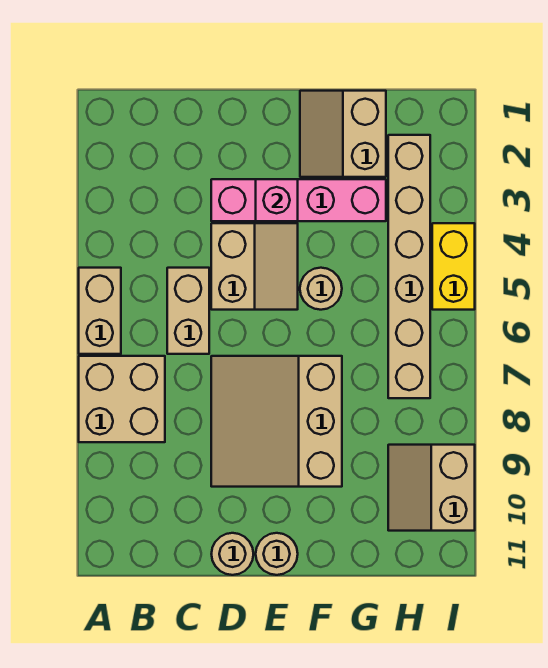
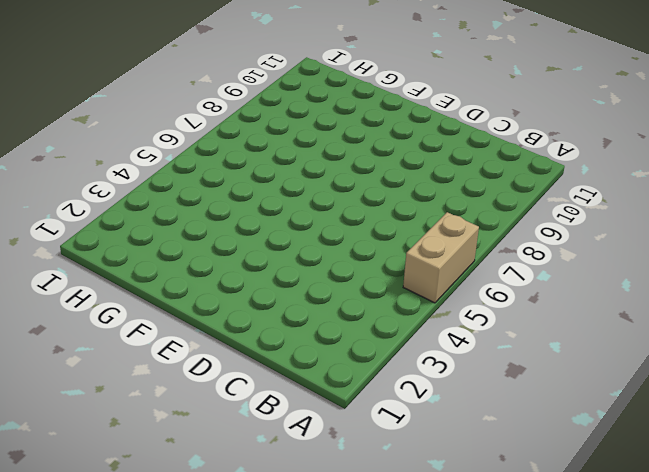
none -> tan 2x2 brick [79,356,165,442]
none -> tan 1x2 brick [167,268,209,354]
none -> pink 1x4 brick [211,179,386,221]

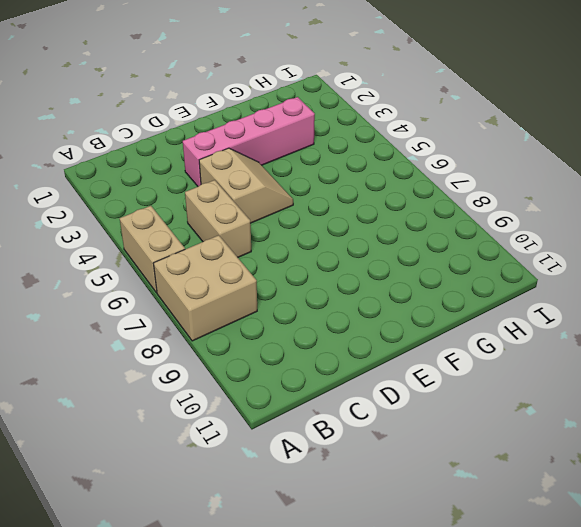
none -> tan 3x3 slope [211,356,342,487]
none -> tan 1x1 round brick [212,533,253,575]
none -> tan 1x1 round brick [256,533,298,575]

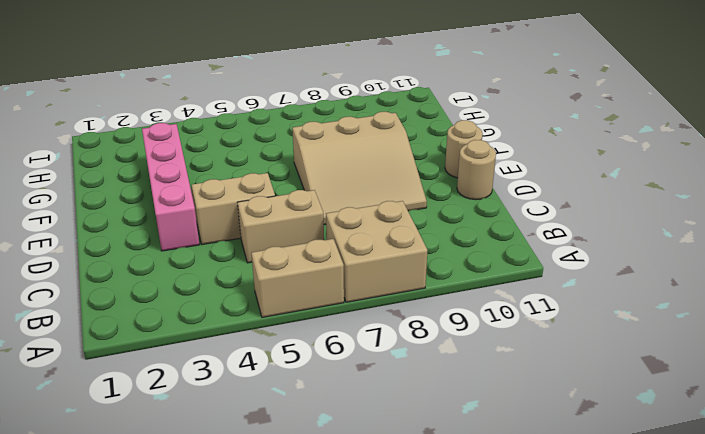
none -> tan 2x2 slope [300,91,386,177]
none -> tan 1x1 round brick [300,268,342,310]
none -> tan 1x6 brick [388,135,430,398]

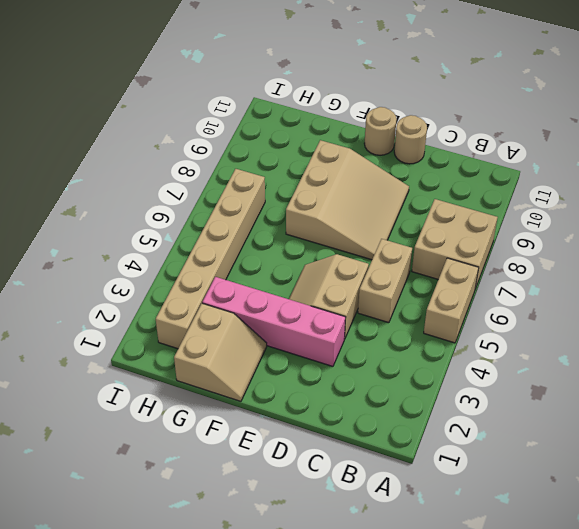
none -> tan 1x1 round brick [300,268,342,310]
none -> tan 2x2 slope [388,445,475,531]
none -> yellow 1x2 brick [432,223,475,310]

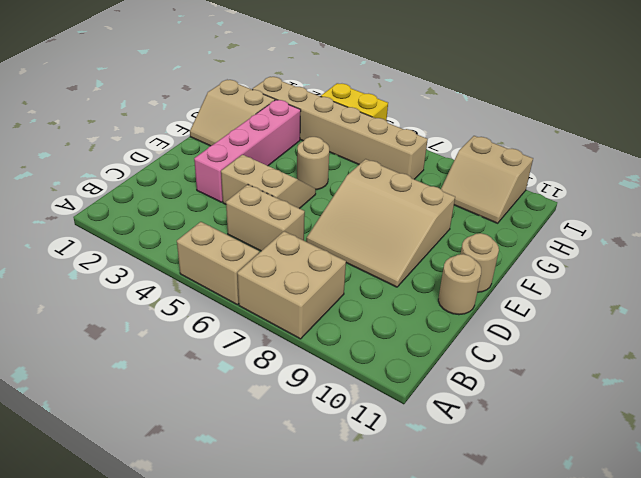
none -> pink 1x1 brick [256,179,298,221]

